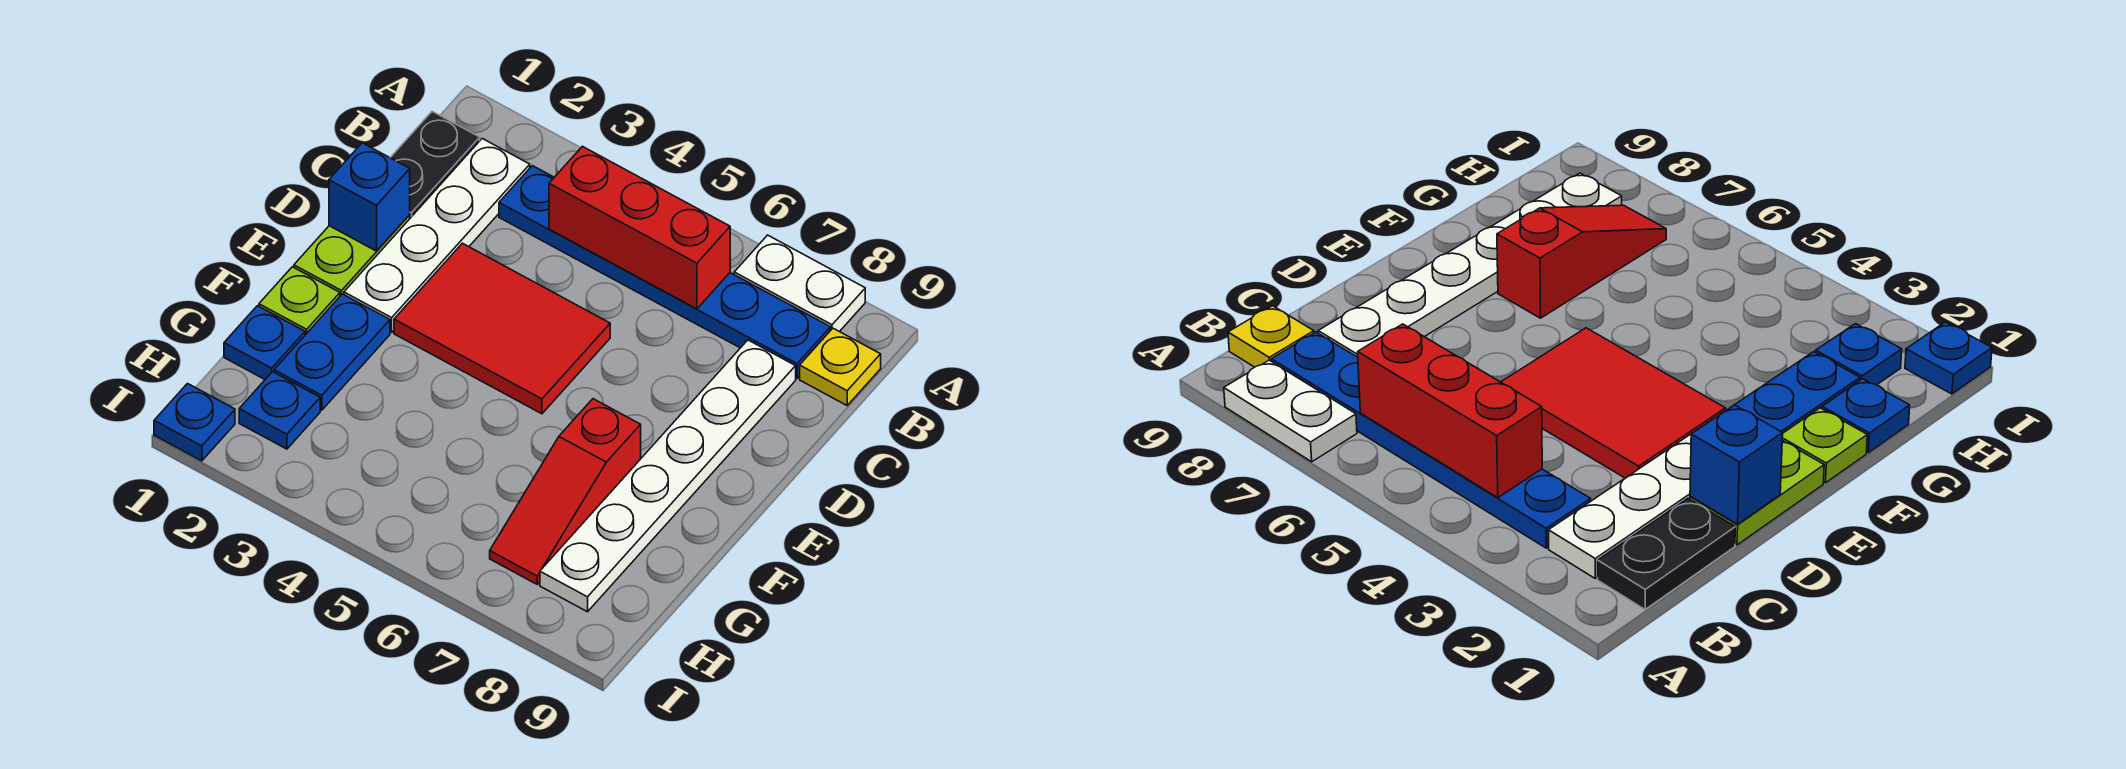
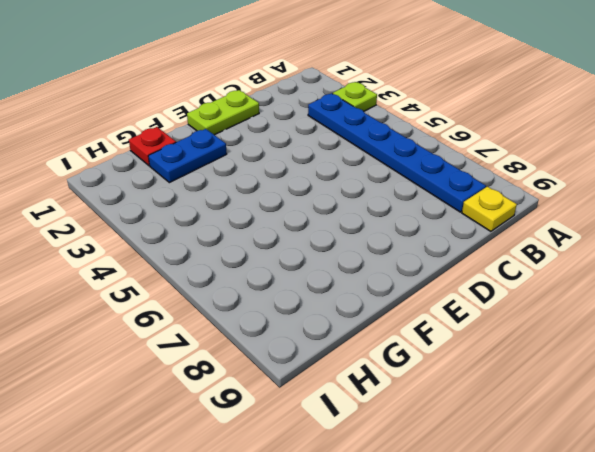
lime 1x1 plate [333,82,377,111] -> lime 1x1 plate moved to [259,267,340,335]
red 1x1 plate [129,127,176,166] -> blue 1x1 plate [224,306,305,379]
none -> white 1x2 plate [734,235,865,332]
none -> black 1x2 plate [390,112,480,218]
none -> white 1x4 plate [344,139,530,332]

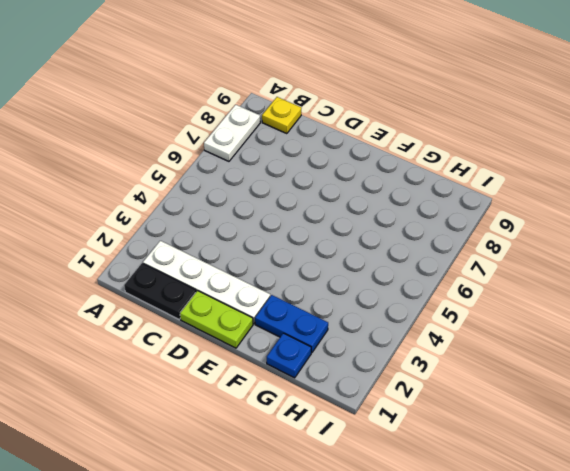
none -> blue 1x6 plate [499,166,830,378]
none -> white 1x6 plate [540,340,796,612]
none -> red 2x3 tile [394,243,610,414]

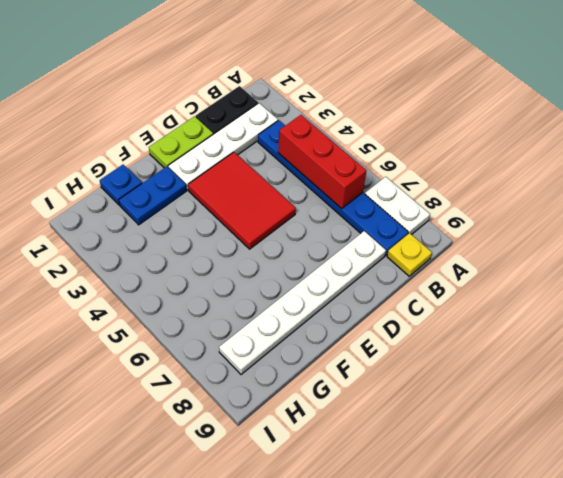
none -> lime 1x1 plate [259,267,340,335]
none -> red 1x3 slope [490,399,641,584]
none -> blue 1x1 plate [239,372,320,449]

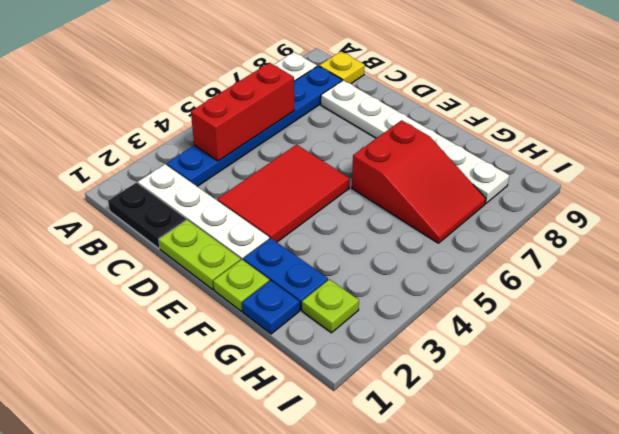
red 2x3 slope [352,120,486,243] -> red 1x3 slope [490,399,641,584]
lime 1x1 plate [302,279,359,333] -> blue 1x1 plate [239,372,320,449]
none -> blue 1x1 plate [154,384,235,461]
none -> blue 1x1 brick [329,143,410,251]

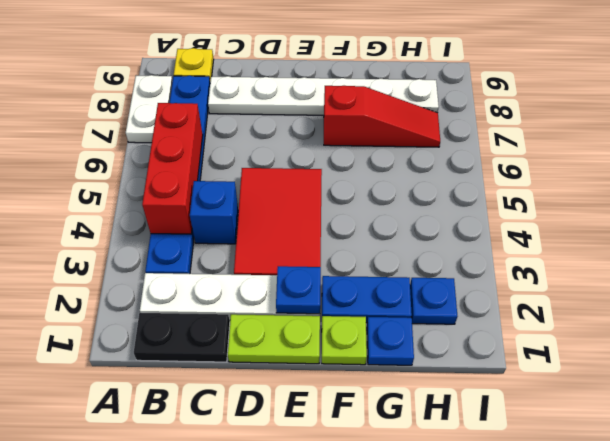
blue 1x1 brick [190,181,238,244] -> blue 1x1 brick moved to [329,143,410,251]
blue 1x1 plate [276,266,321,314] -> blue 1x1 plate moved to [154,384,235,461]

